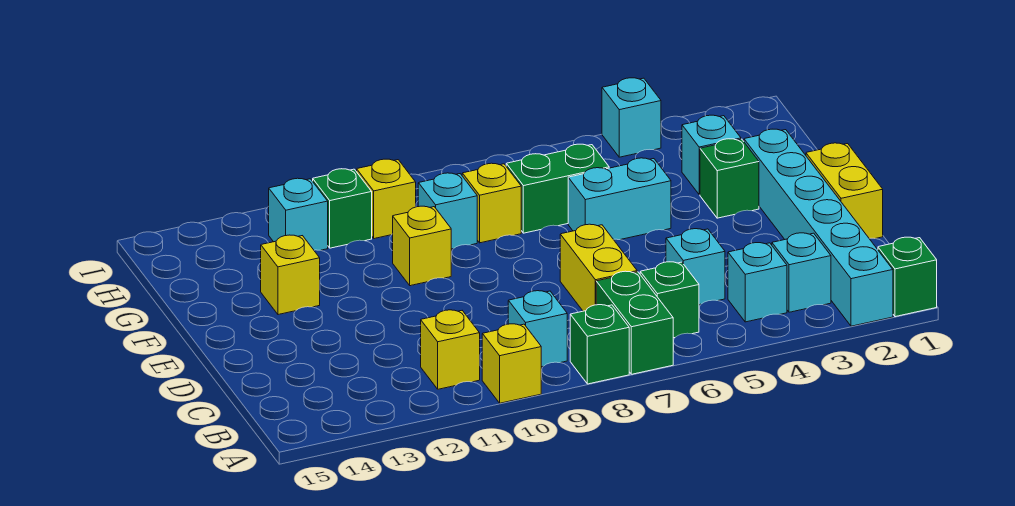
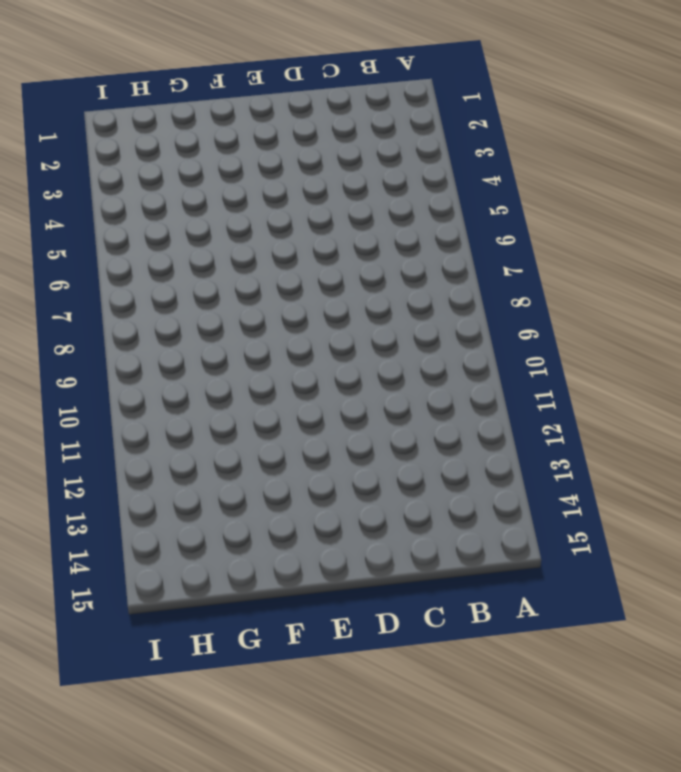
none -> green 1x1 brick [878,237,937,317]
none -> cyan 1x6 brick [744,129,893,326]
none -> green 1x2 brick [596,271,673,374]

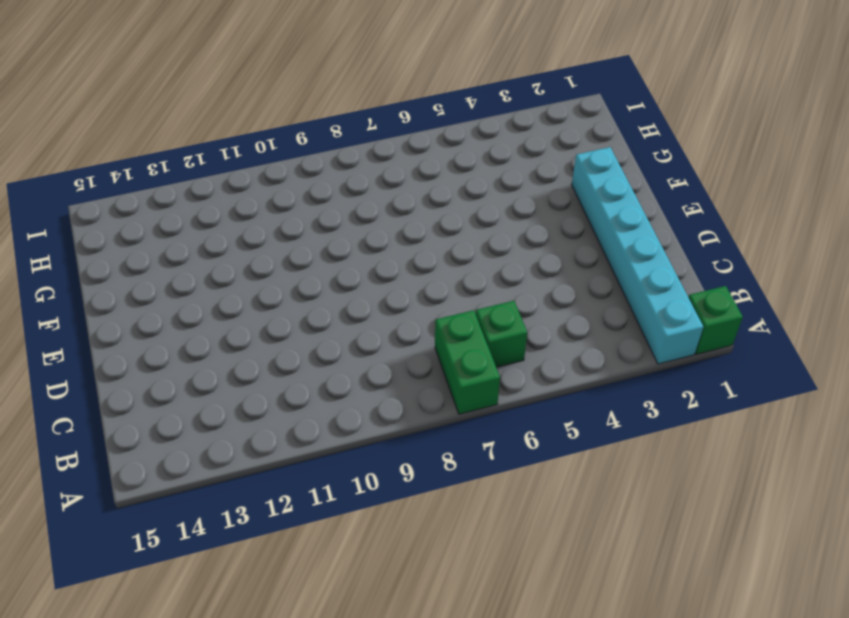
none -> green 1x1 brick [570,305,629,384]
none -> yellow 1x1 brick [482,324,541,403]
none -> cyan 1x1 brick [772,233,831,312]

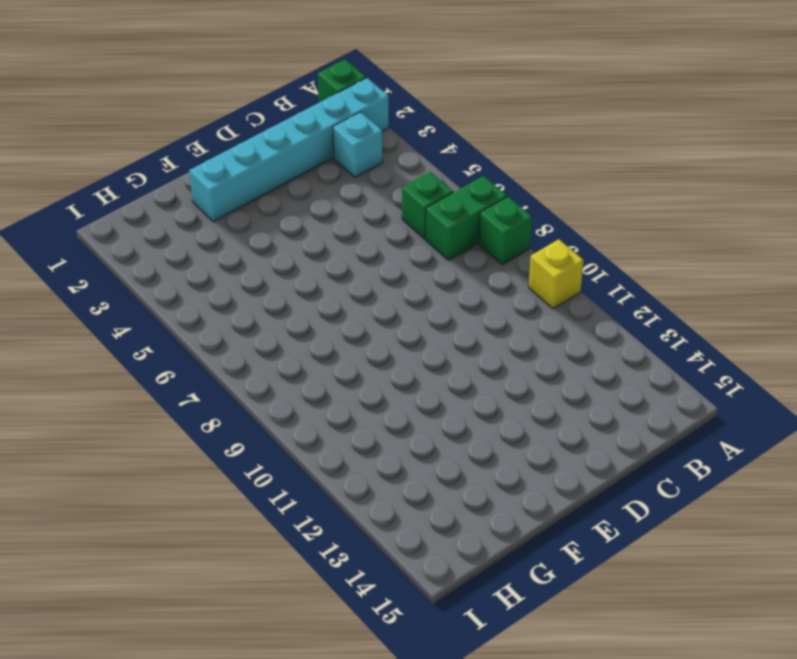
none -> cyan 1x1 brick [728,243,787,322]
none -> cyan 1x1 brick [508,291,567,367]
none -> yellow 1x1 brick [421,310,480,389]

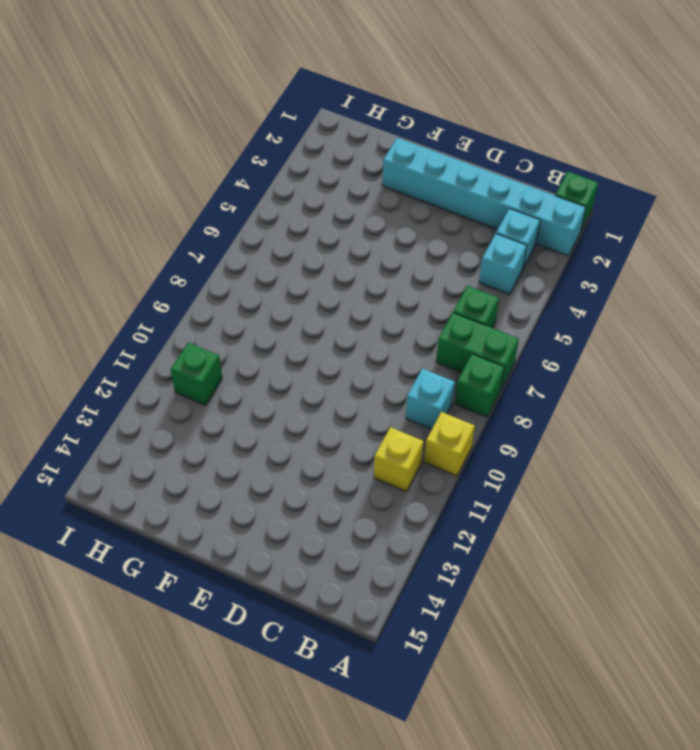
none -> cyan 1x1 brick [666,229,725,305]
none -> yellow 1x2 brick [560,224,637,311]
none -> yellow 1x2 brick [806,143,883,239]

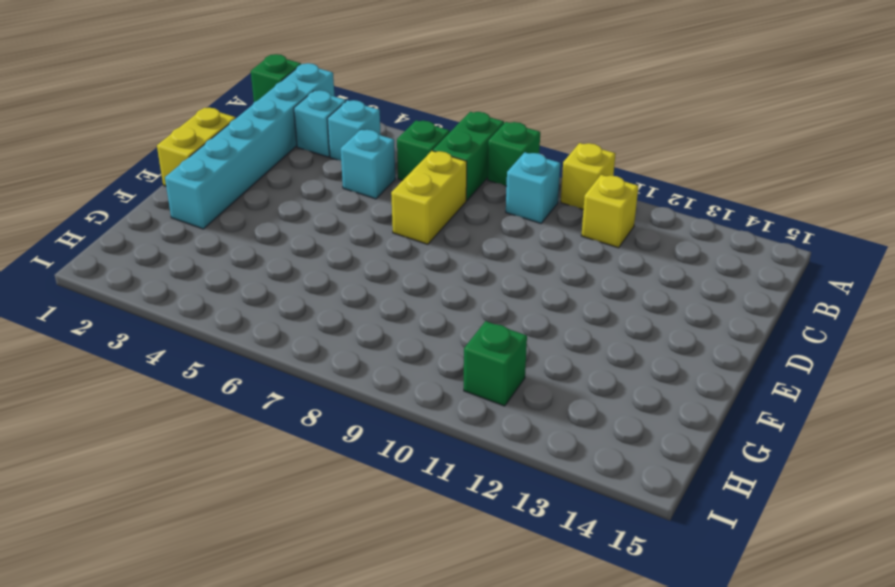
none -> green 1x1 brick [700,139,759,218]
none -> cyan 1x2 brick [568,158,671,240]
none -> yellow 1x1 brick [393,206,451,286]

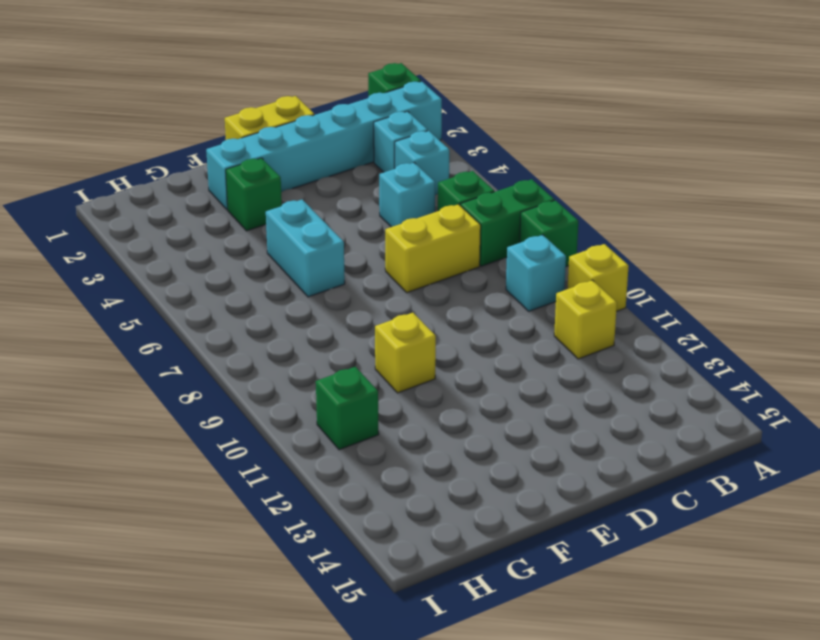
none -> yellow 1x1 brick [261,235,320,315]
none -> cyan 1x1 brick [682,115,741,195]
none -> green 1x2 brick [506,144,609,233]

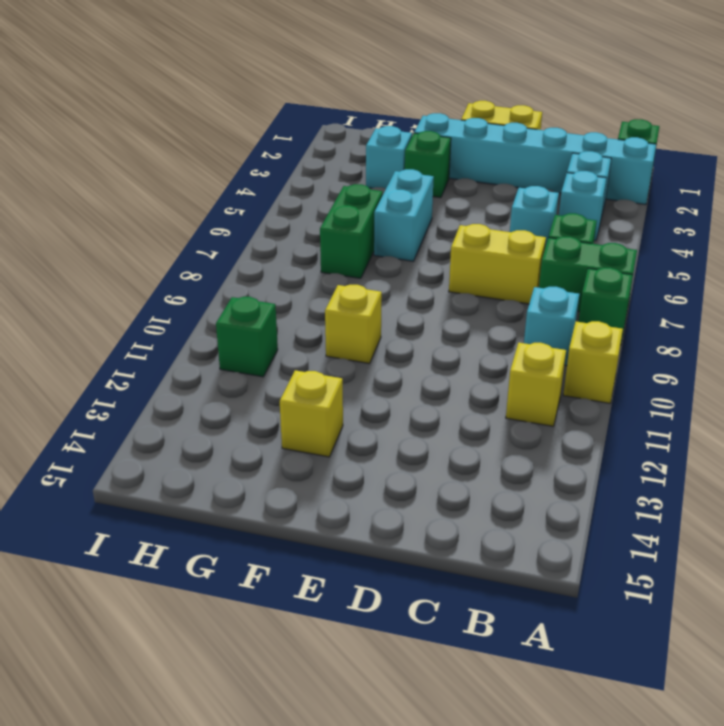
none -> yellow 1x1 brick [462,163,521,243]
none -> cyan 1x1 brick [418,173,477,249]
none -> yellow 1x1 brick [357,159,416,239]

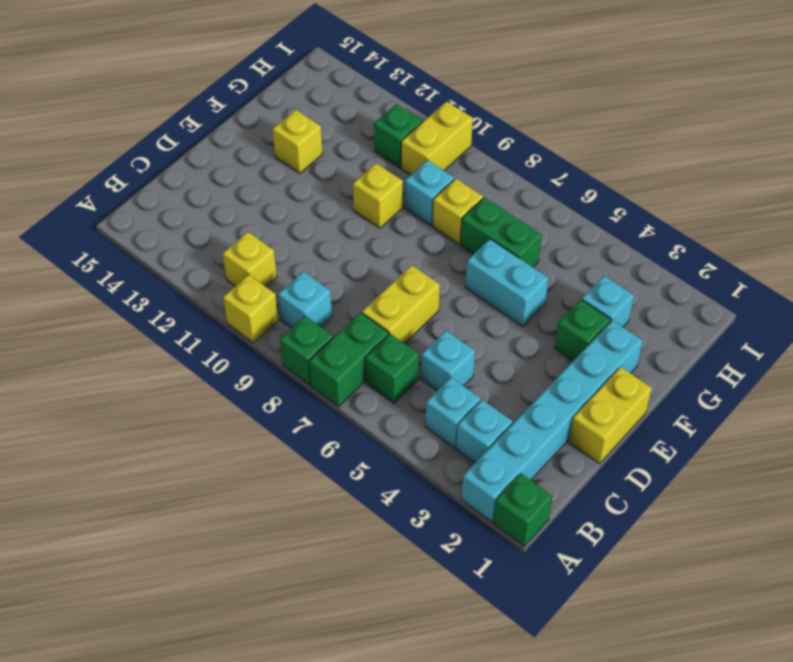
yellow 1x2 brick [401,101,473,175] -> yellow 1x1 brick [357,159,416,239]
none -> cyan 1x1 brick [269,178,328,250]
none -> cyan 1x1 brick [602,78,661,157]

